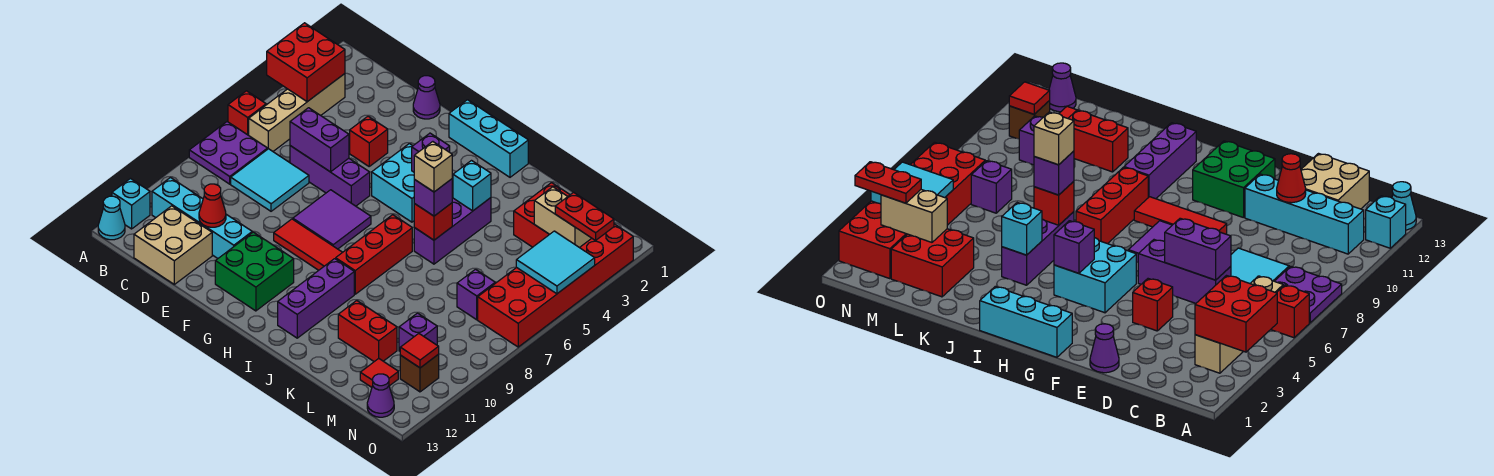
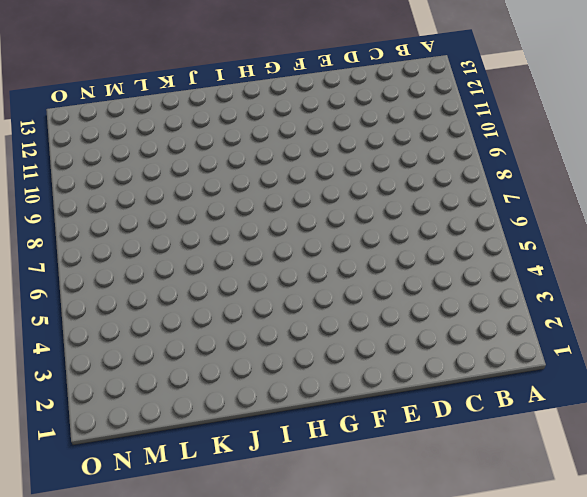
none -> red 1x1 brick [228,91,266,135]
none -> purple 2x2 plate [189,122,268,184]
none -> cyan 1x1 brick [112,179,150,229]
none -> cyan 1x1 cone [98,196,125,240]

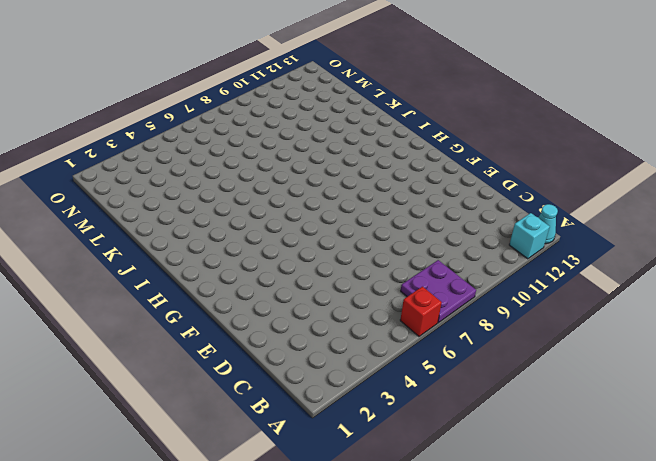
none -> tan 1x4 brick [249,74,345,151]
none -> cyan 1x4 brick [152,178,252,258]
none -> cyan 2x2 tile [231,149,309,211]
none -> tan 2x2 brick [134,206,212,284]

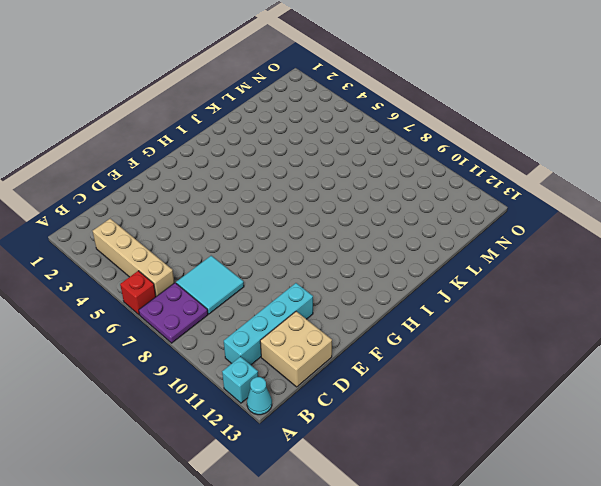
none -> purple 1x3 brick [290,146,370,206]
none -> purple 1x1 cone [413,76,440,119]
none -> red 1x1 brick [350,116,388,166]
none -> purple 2x2 tile [293,190,371,249]

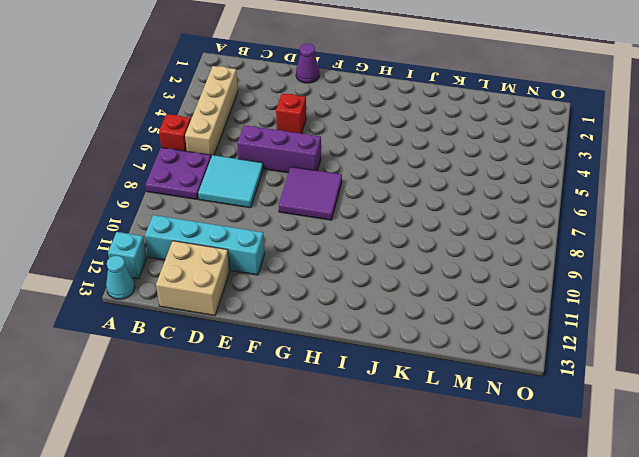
none -> red 1x3 tile [274,219,342,270]
none -> green 2x2 brick [215,232,294,311]
none -> cyan 1x3 brick [449,100,528,177]
none -> cyan 2x2 brick [372,144,414,222]

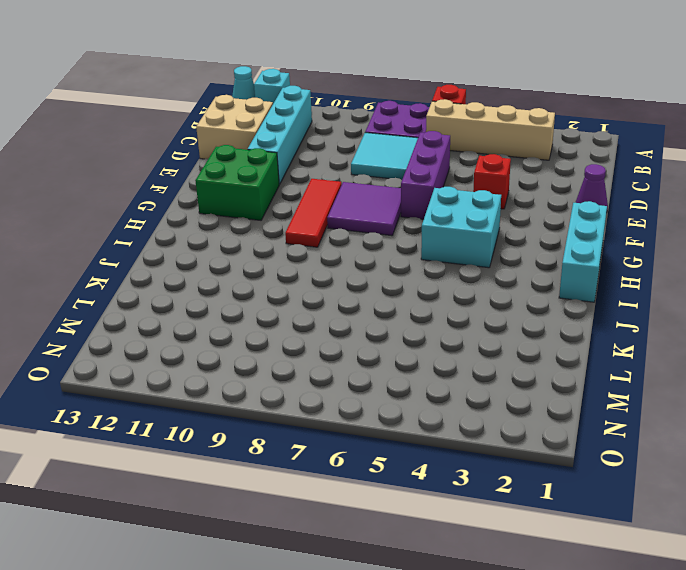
none -> red 1x3 brick [336,215,412,294]
none -> purple 1x3 brick [278,259,354,338]
none -> purple 1x3 brick [414,198,491,264]
none -> red 1x2 brick [338,301,397,362]

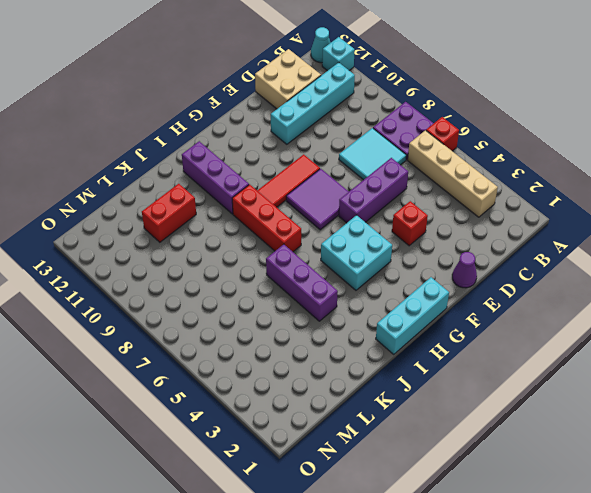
none -> green 2x2 brick [215,232,294,311]
none -> red 2x2 brick [514,183,570,247]
none -> purple 1x1 brick [457,269,495,320]
none -> purple 1x1 brick [399,313,437,351]

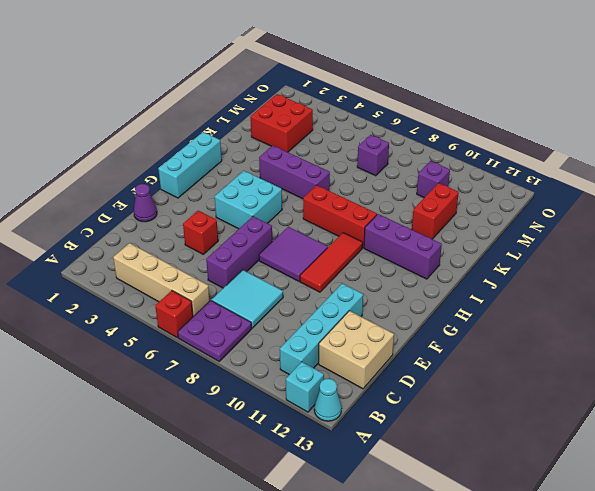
none -> green 2x2 brick [215,232,294,311]
none -> red 1x1 tile [360,359,398,387]
none -> red 2x6 brick [478,224,633,347]
none -> brown 1x1 brick [400,354,439,392]

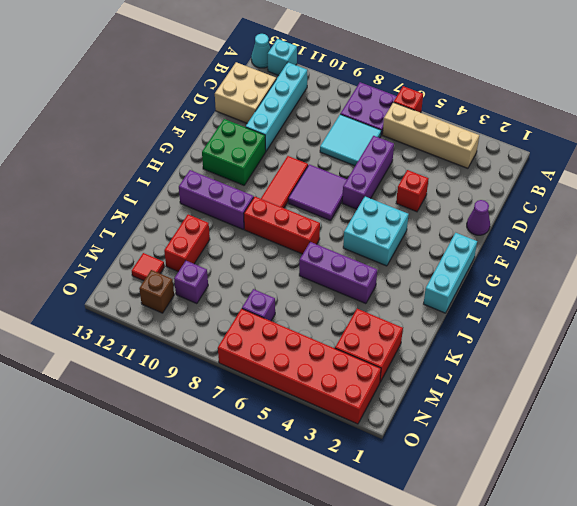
none -> purple 1x1 cone [367,374,394,417]
none -> red 2x2 brick [267,23,345,102]
none -> purple 1x2 brick [290,108,349,172]
none -> red 1x1 cone [199,184,226,227]

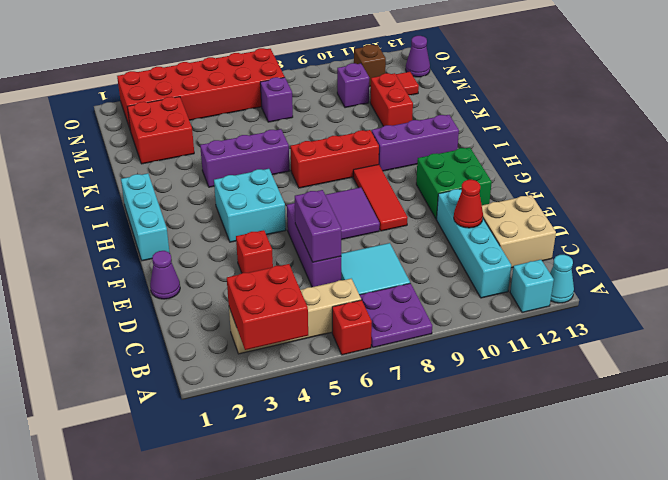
none -> purple 1x1 brick [412,133,450,172]
none -> cyan 1x1 brick [453,161,491,211]
none -> red 1x1 brick [414,203,452,240]
none -> tan 1x2 brick [534,187,592,248]

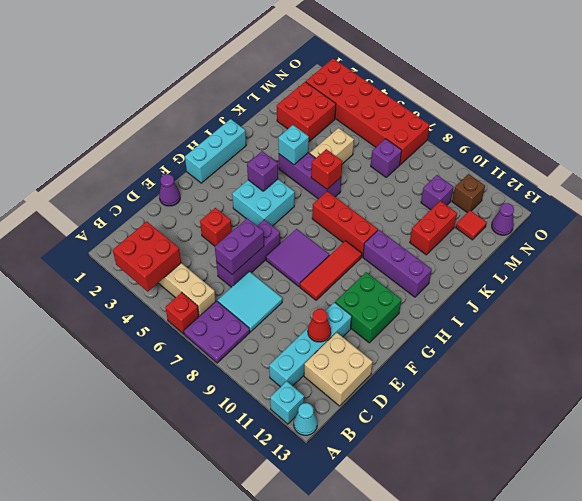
tan 1x2 brick [310,128,354,164] -> tan 1x2 brick moved to [534,187,592,248]
none -> cyan 2x2 tile [516,231,595,294]
none -> red 1x1 tile [400,334,439,368]
none -> purple 1x1 brick [414,179,452,216]
none -> red 1x2 plate [555,192,614,240]

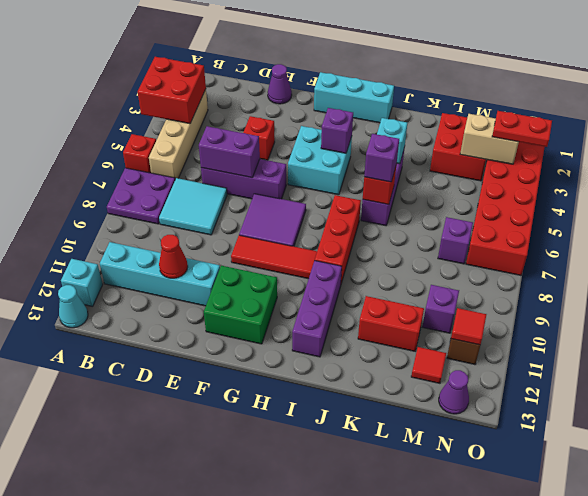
none -> tan 2x2 brick [134,206,212,284]
none -> cyan 2x2 tile [516,231,595,294]
none -> tan 1x1 brick [414,142,452,192]

